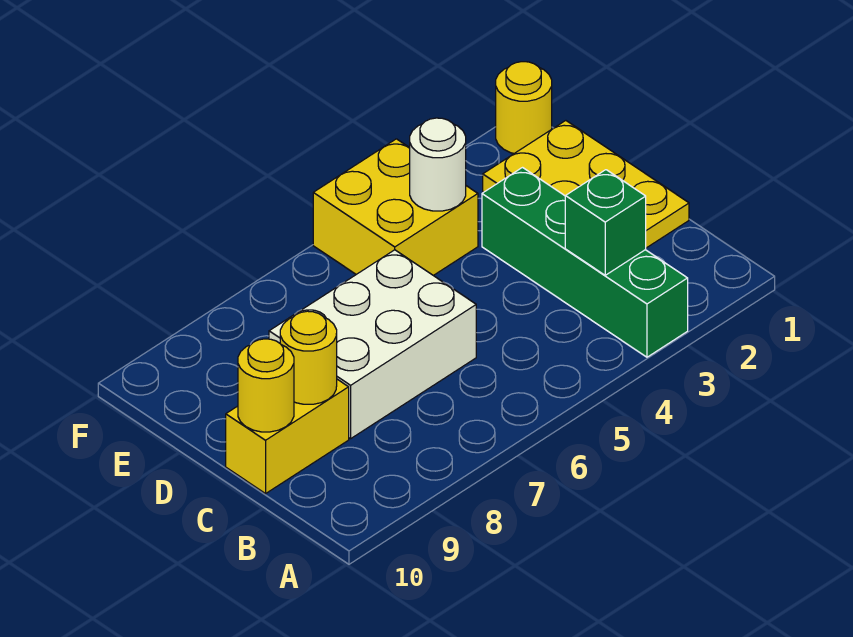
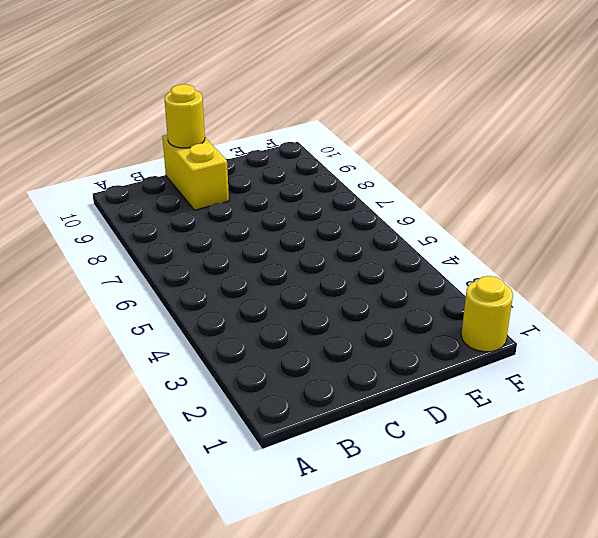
none -> green 1x4 brick [482,168,688,357]
none -> yellow 2x3 plate [483,121,689,248]

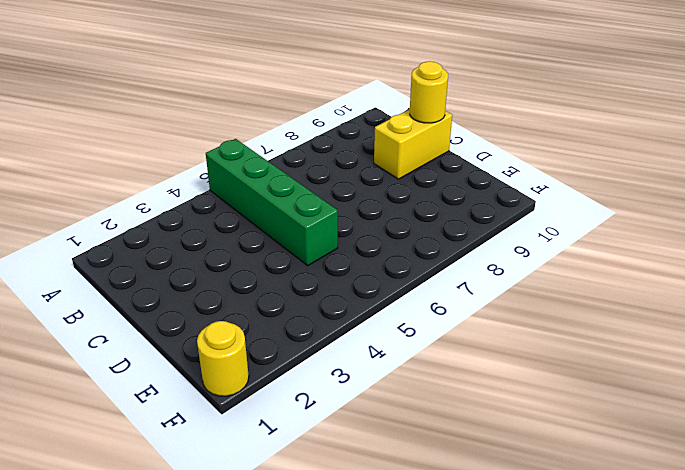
green 1x4 brick [206,139,338,266] -> green 1x4 brick moved to [482,168,688,357]
none -> yellow 2x3 plate [483,121,689,248]
none -> white 2x3 brick [269,250,476,439]

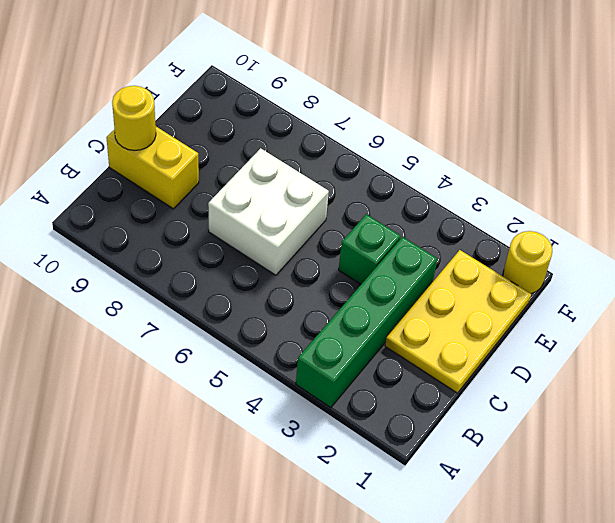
white 2x2 brick [208,148,329,275] -> white 2x3 brick [269,250,476,439]
green 1x1 brick [339,214,401,284] -> green 1x1 brick moved to [565,170,646,275]
none -> yellow 2x2 brick [313,139,478,275]
none -> yellow 1x1 round brick [280,311,337,404]

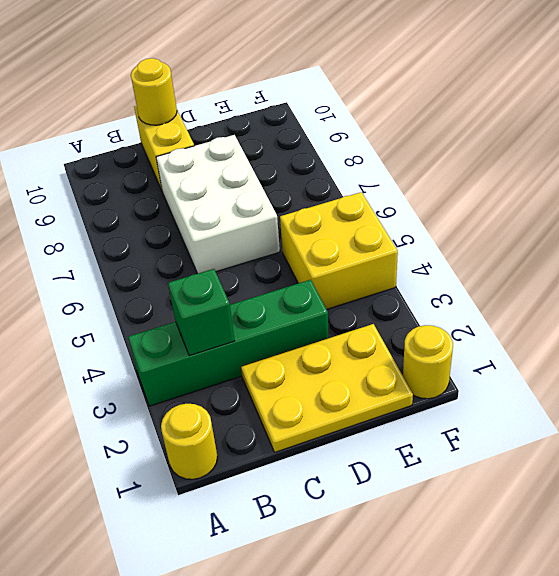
yellow 1x1 round brick [161,404,217,479] -> yellow 1x1 round brick moved to [280,311,337,404]
none -> white 1x1 round brick [410,118,466,211]

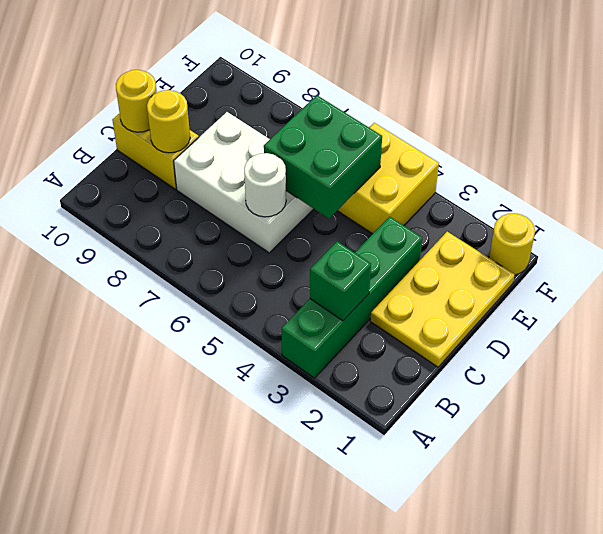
white 1x1 round brick [244,153,286,217] -> white 1x1 round brick moved to [410,118,466,211]
green 2x2 brick [264,95,382,218] -> none

